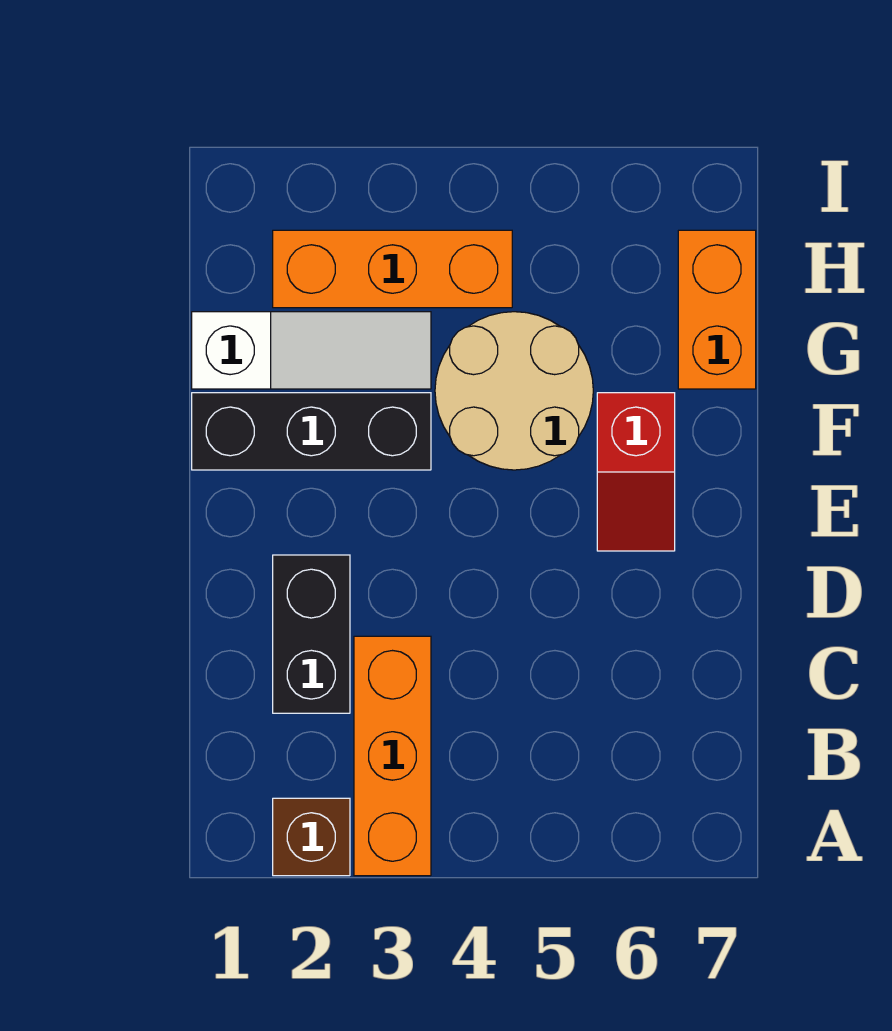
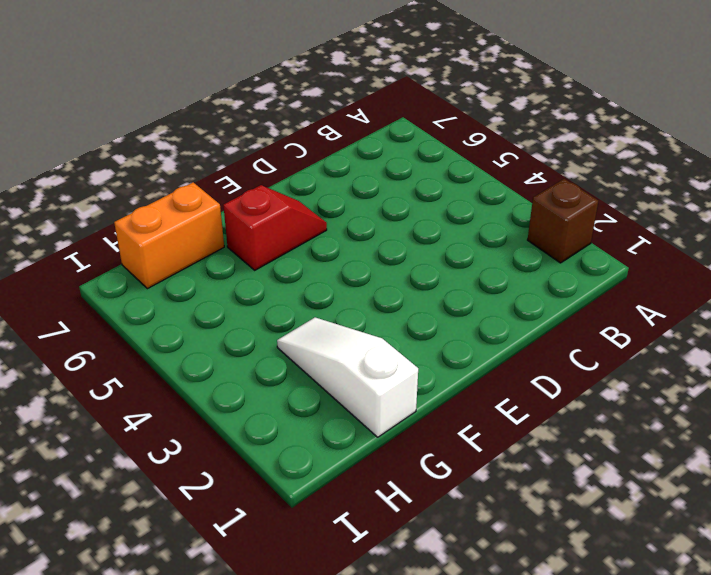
none -> orange 1x3 brick [354,636,431,876]
none -> black 1x2 brick [273,555,350,713]

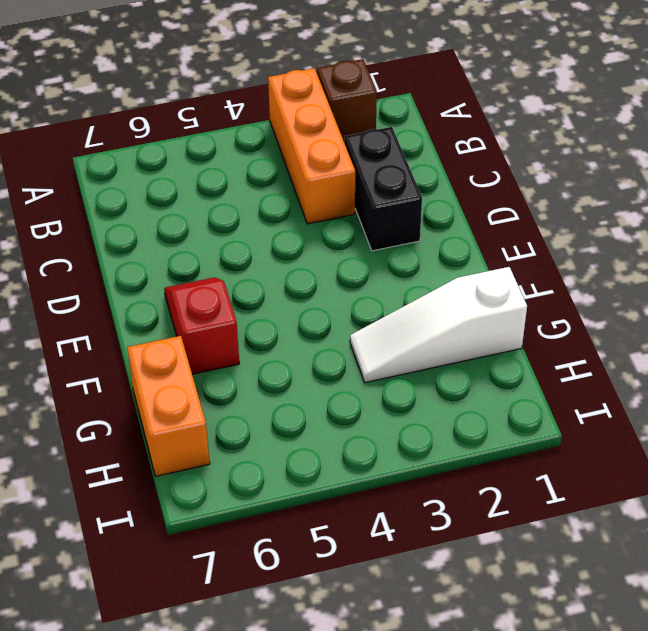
none -> black 1x3 brick [192,393,431,470]
none -> tan 2x2 round brick [435,312,593,470]

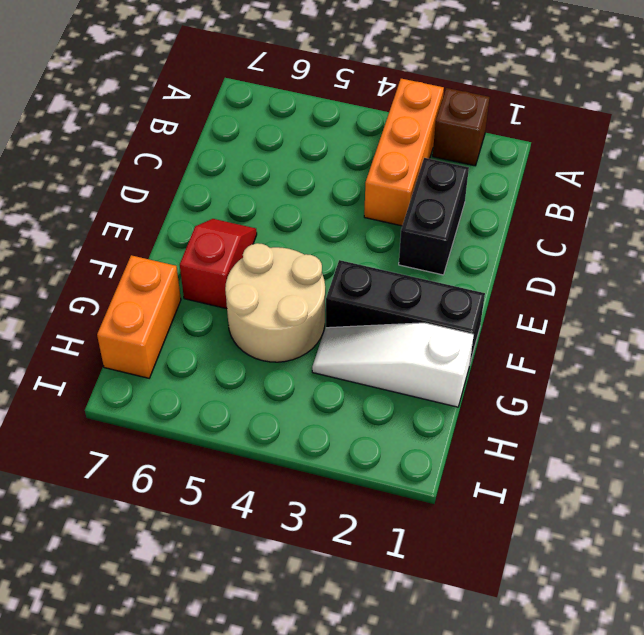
none -> orange 1x3 brick [273,230,512,308]

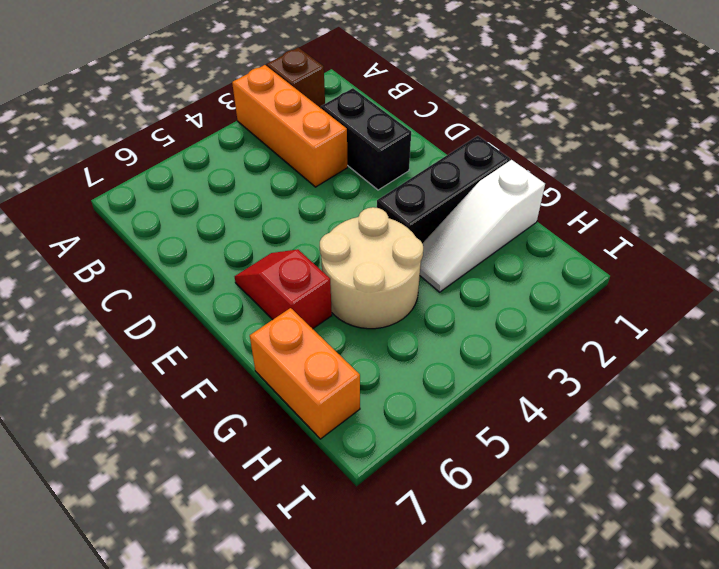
none -> orange 1x3 brick [273,230,512,308]

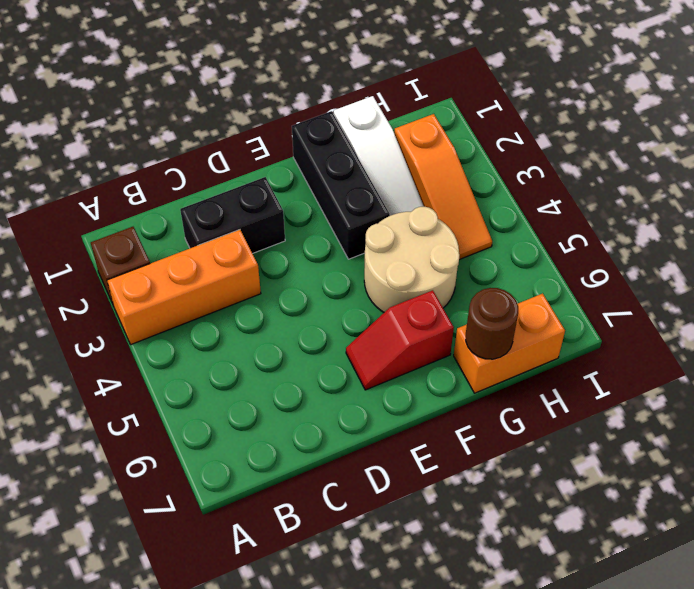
brown 1x1 round brick [466,288,518,359] -> none
orange 1x3 slope [394,114,492,259] -> orange 1x3 brick [273,230,512,308]

